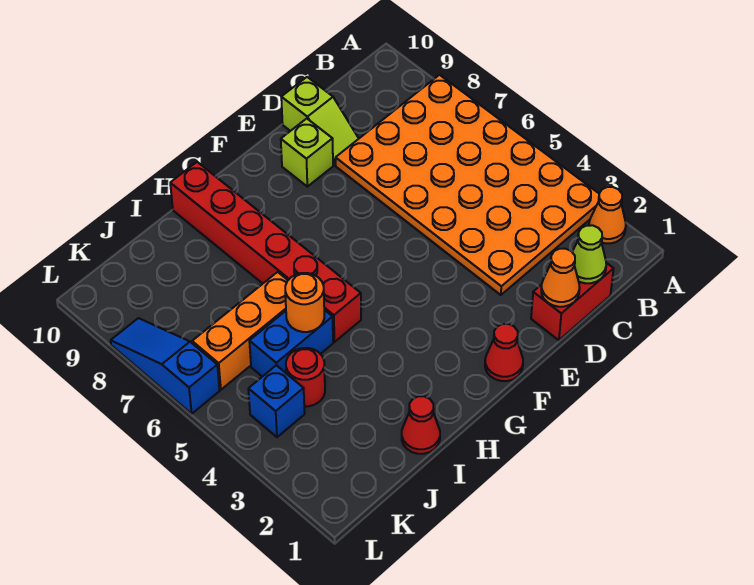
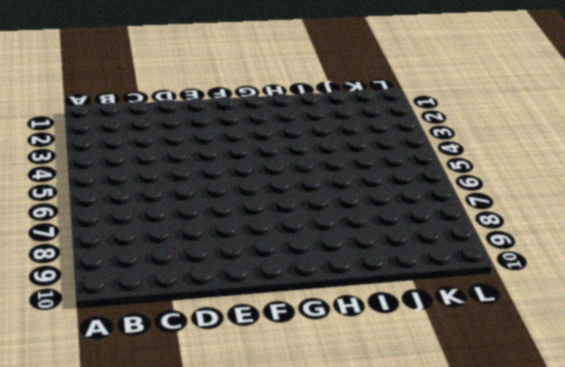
none -> orange 1x1 cone [589,187,626,243]
none -> orange 4x6 plate [336,75,599,295]
none -> red 1x2 brick [531,263,614,340]

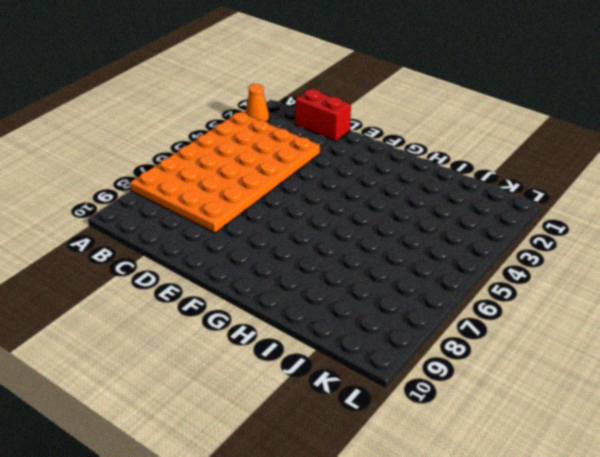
none -> lime 1x2 slope [281,77,359,165]
none -> lime 1x1 brick [281,119,333,187]
none -> red 1x1 cone [485,324,523,381]

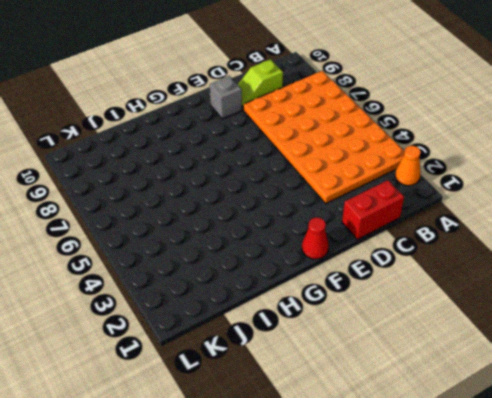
lime 1x2 slope [238,59,283,110] -> lime 1x2 slope turned to [281,77,359,165]
grey 1x1 brick [209,76,242,119] -> lime 1x1 brick [281,119,333,187]
none -> red 1x6 brick [170,162,361,342]
none -> red 1x1 cone [402,396,440,454]
none -> blue 1x2 brick [249,310,333,377]

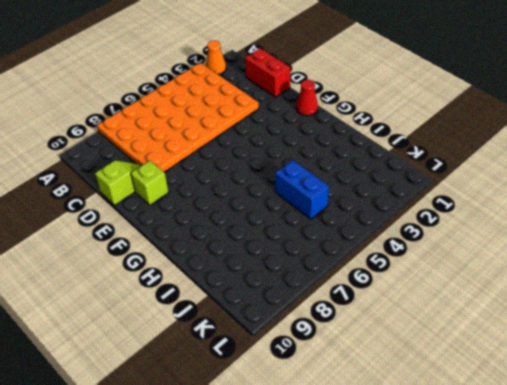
none -> red 1x6 brick [170,162,361,342]
none -> red 1x1 cone [402,396,440,454]
none -> orange 1x3 brick [192,272,288,390]

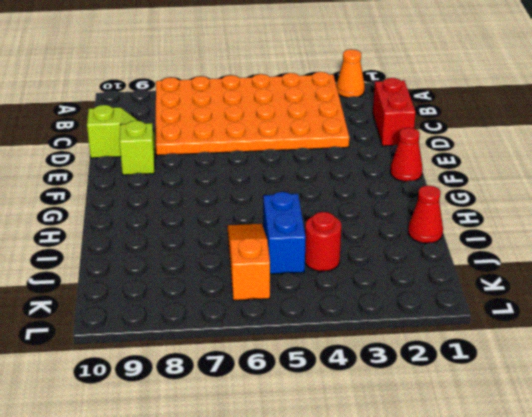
orange 1x3 slope [228,224,270,301] -> orange 1x3 brick [192,272,288,390]
none -> red 1x6 brick [170,162,361,342]
none -> blue 1x1 brick [248,365,305,437]
none -> blue 1x3 slope [111,318,219,414]

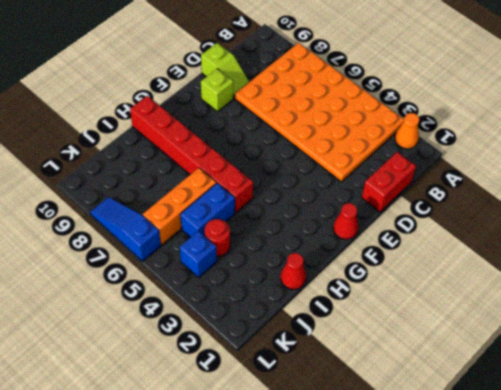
none -> lime 1x1 cone [572,225,606,283]
none -> orange 1x1 cone [541,249,580,307]
none -> orange 1x1 round brick [285,273,324,332]

